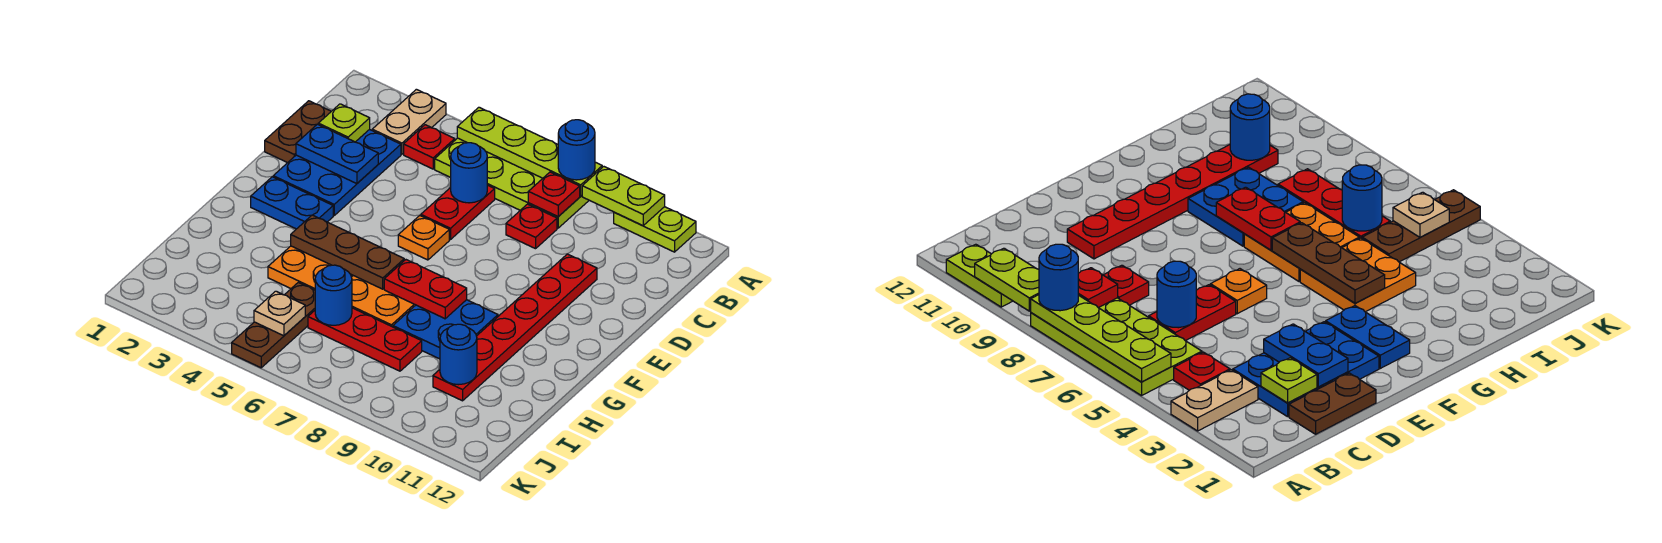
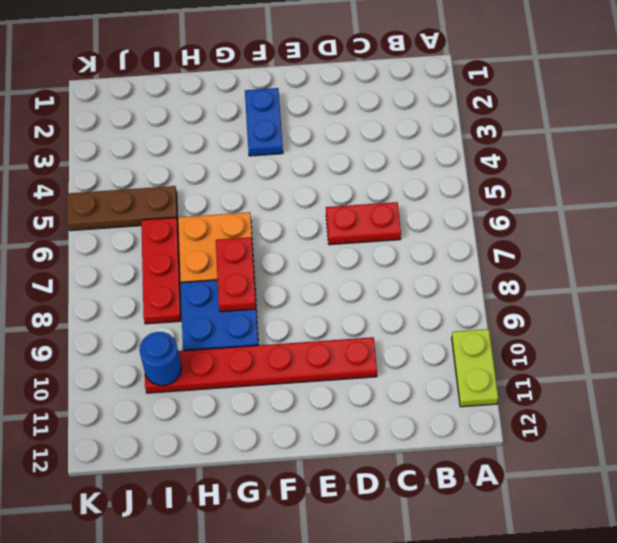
none -> tan 1x2 plate [372,89,446,154]
none -> lime 2x4 plate [435,138,589,228]
none -> red 1x1 plate [404,125,455,169]

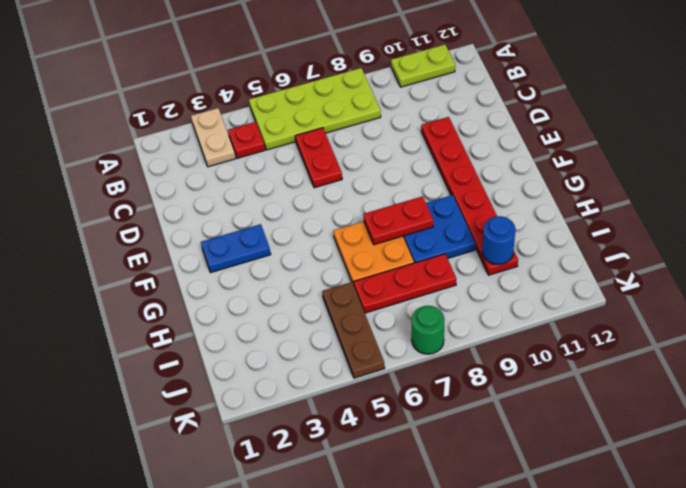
green 1x1 round brick [412,306,445,354] -> none
none -> brown 1x2 plate [265,101,331,163]
none -> blue 2x3 plate [273,129,401,215]
none -> red 1x1 plate [506,204,557,249]

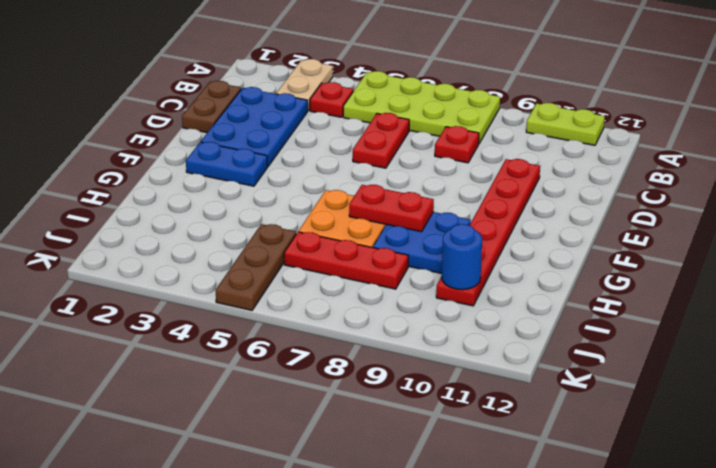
none -> orange 1x1 plate [398,216,449,260]
none -> orange 2x2 plate [268,246,353,290]
none -> lime 1x4 plate [457,107,602,196]

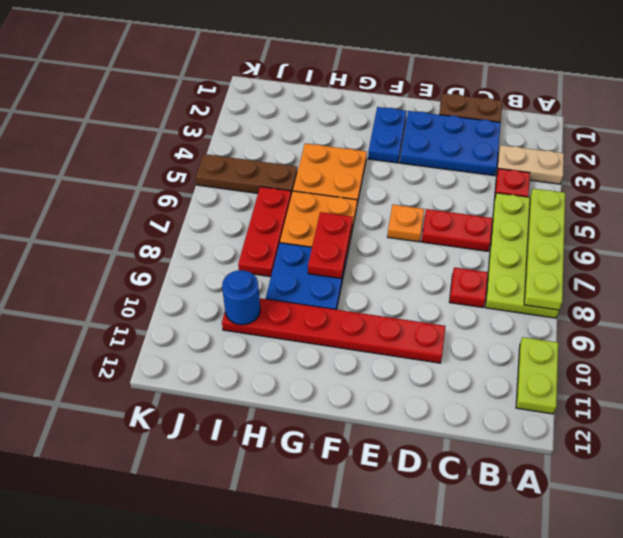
none -> lime 1x2 plate [582,167,665,226]
none -> red 1x1 plate [528,172,580,217]
none -> lime 1x1 plate [318,104,370,142]

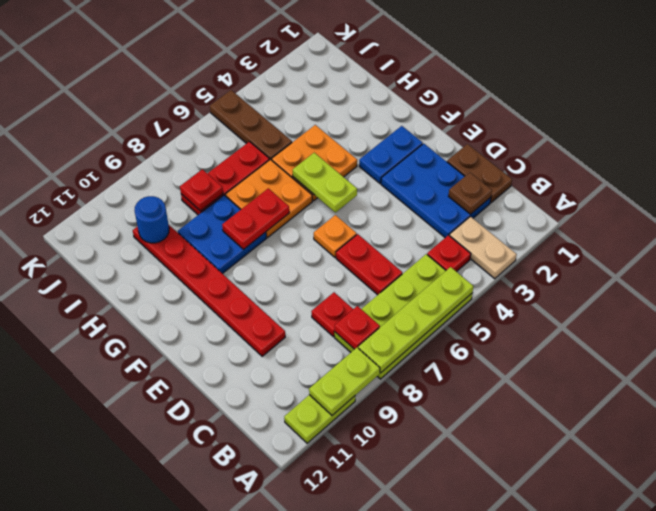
brown 1x1 plate [449,173,492,214] -> lime 1x1 plate [318,104,370,142]
lime 1x2 plate [293,153,357,212] -> brown 1x3 plate [291,215,404,289]
red 1x1 plate [180,169,223,211] -> none
none -> blue 1x1 round brick [451,143,487,203]
none -> blue 1x2 plate [296,124,378,184]
none -> blue 1x1 round brick [315,265,352,325]

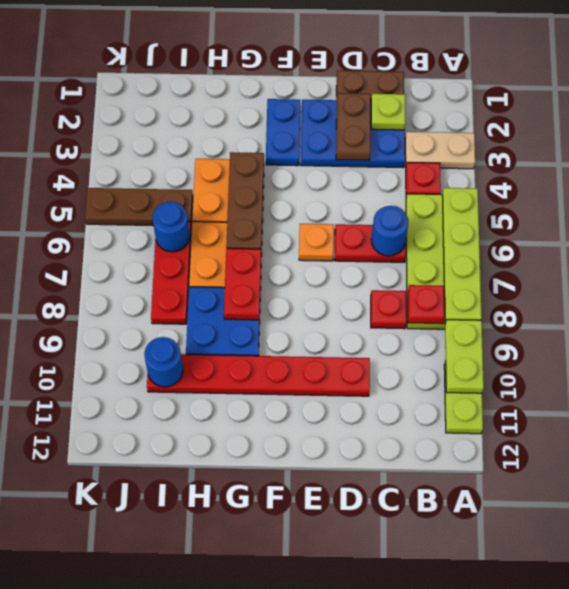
brown 1x2 plate [336,93,370,160] -> blue 1x2 plate [296,124,378,184]
none -> tan 1x1 plate [254,291,305,336]
none -> blue 1x1 round brick [558,120,595,180]

